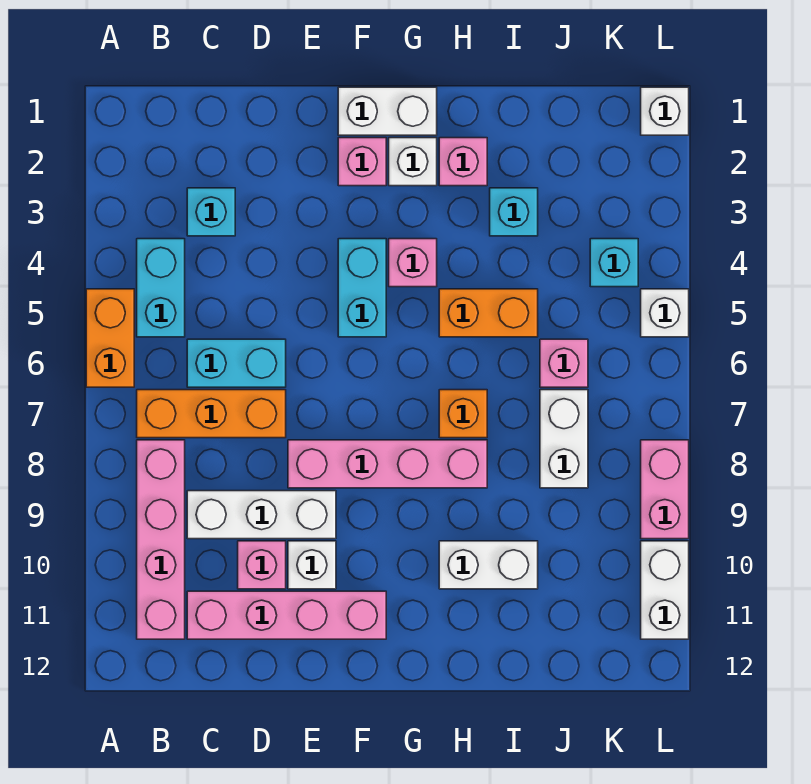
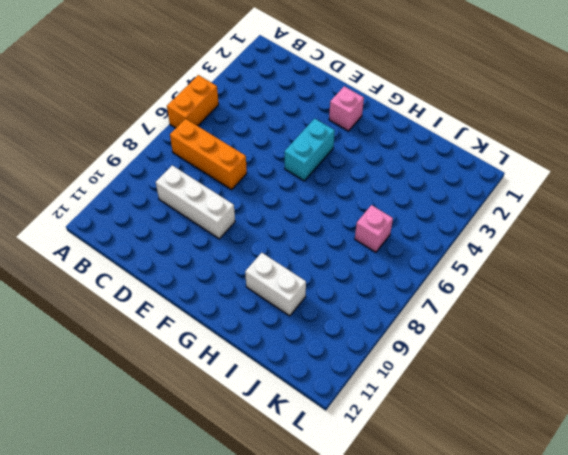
none -> cyan 1x2 brick [137,239,185,337]
none -> pink 1x4 brick [137,440,185,639]
none -> cyan 1x1 brick [187,188,235,236]

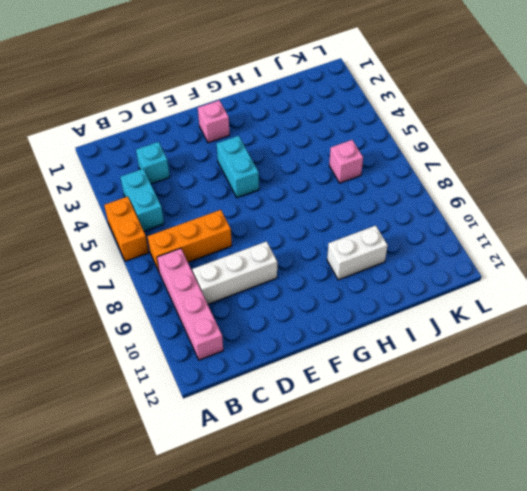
none -> cyan 1x2 brick [187,339,286,387]
none -> pink 1x4 brick [187,591,386,639]
none -> pink 1x1 brick [238,541,286,589]

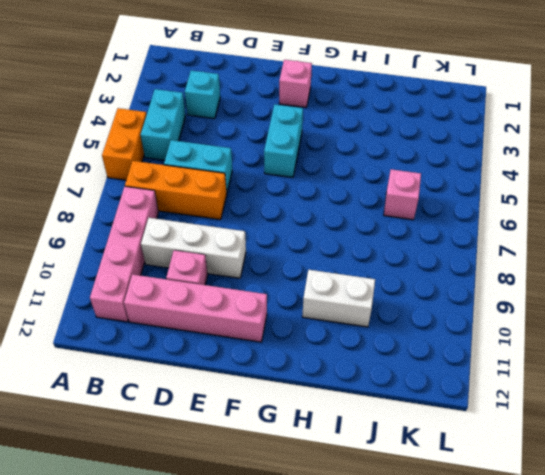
none -> pink 1x4 brick [288,440,487,488]
none -> white 1x1 brick [288,541,336,589]
none -> white 1x2 brick [338,87,437,135]

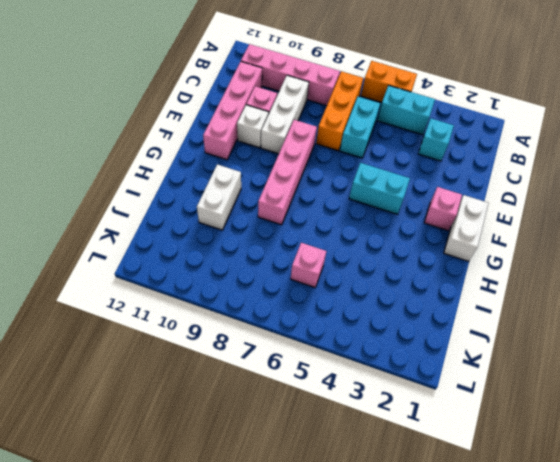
none -> white 1x1 brick [389,138,437,186]
none -> pink 1x1 brick [389,239,437,287]
none -> pink 1x1 brick [439,138,487,186]

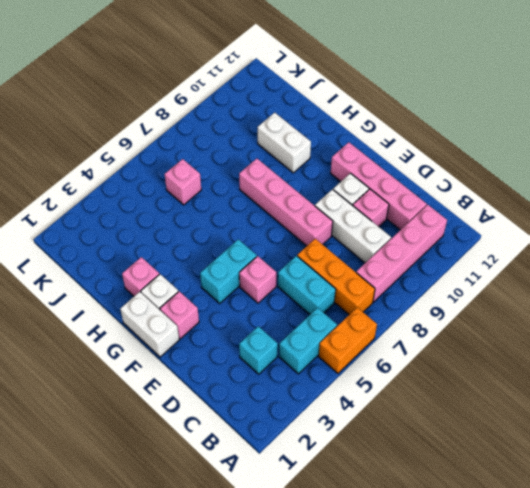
pink 1x1 brick [239,256,276,303] -> pink 1x1 brick moved to [389,239,437,287]
none -> orange 1x2 brick [439,289,538,337]
none -> orange 1x1 brick [439,390,487,438]
none -> cyan 1x1 brick [490,188,538,236]

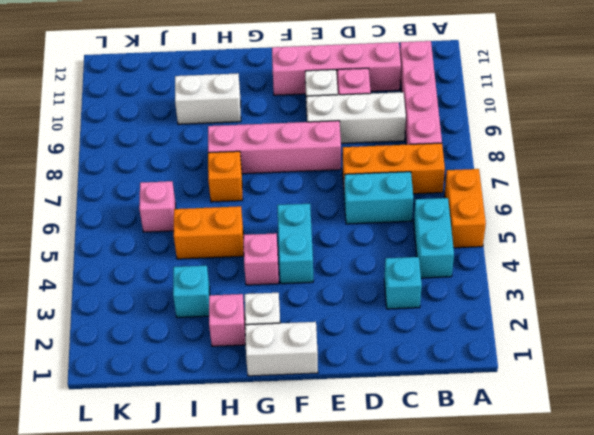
none -> pink 1x1 brick [338,138,386,186]
none -> white 1x2 brick [540,390,588,488]
none -> cyan 1x1 brick [590,239,638,287]

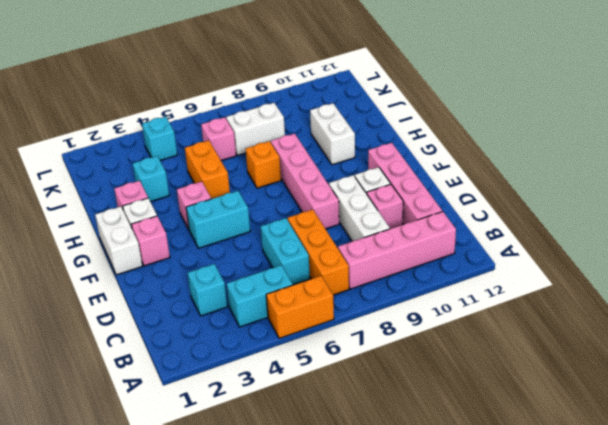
none -> white 1x1 brick [641,87,689,135]
none -> white 1x1 brick [641,289,689,337]
none -> pink 1x2 brick [641,440,689,539]

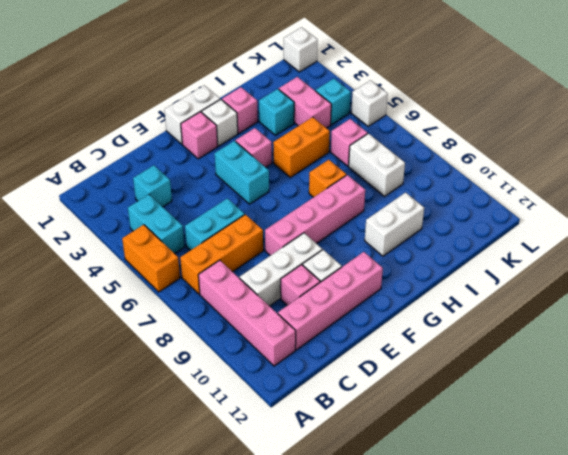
pink 1x2 brick [279,77,331,128] -> pink 1x2 brick moved to [641,440,689,539]
none -> white 1x2 brick [641,541,689,639]

